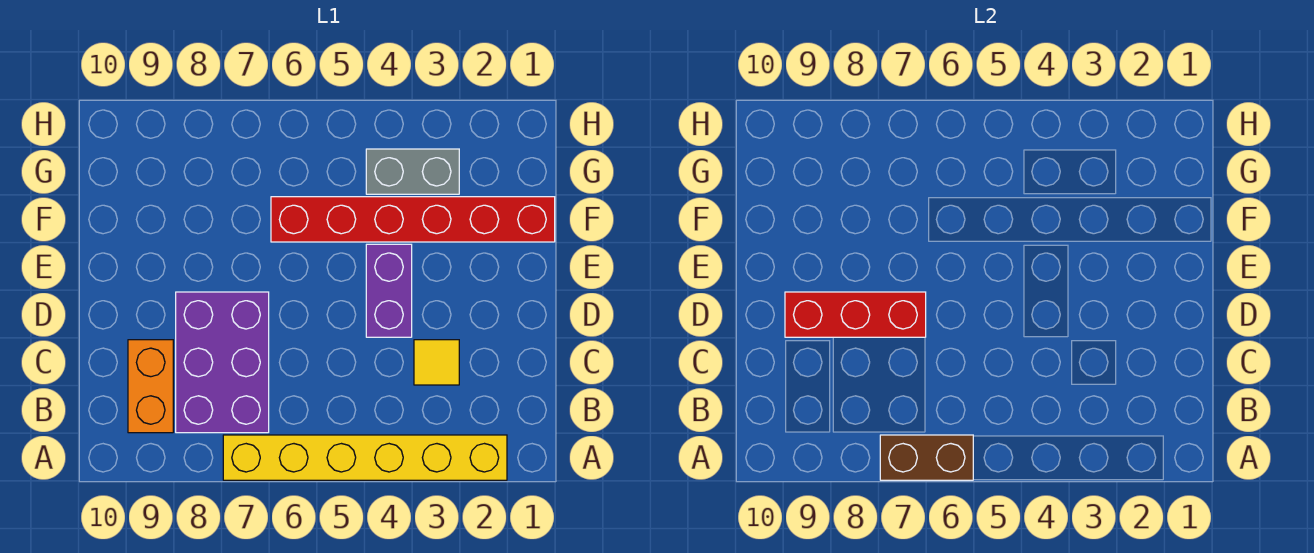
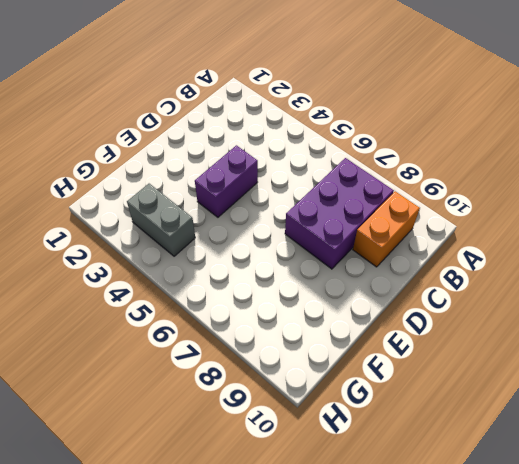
none -> yellow 1x6 brick [223,435,507,480]
none -> yellow 1x1 tile [414,340,459,385]

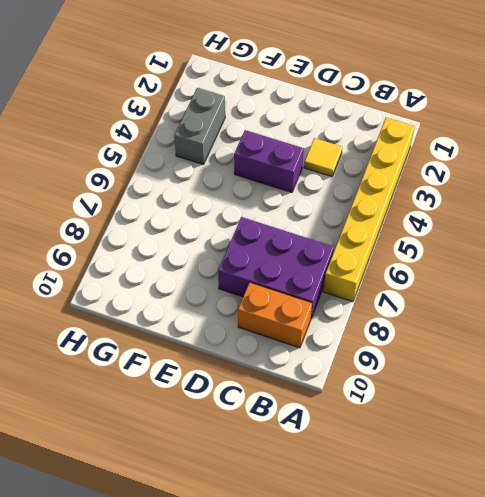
none -> red 1x6 brick [271,197,555,242]
none -> brown 1x2 brick [880,435,973,480]

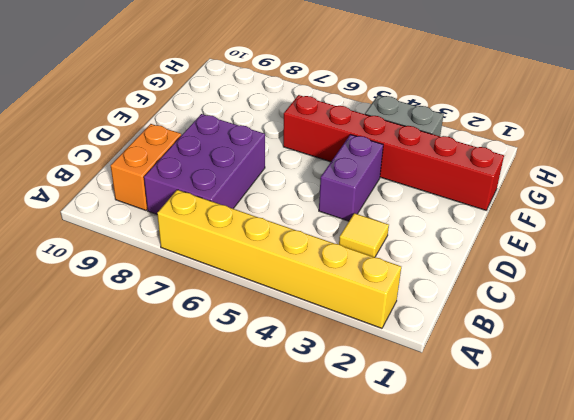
none -> brown 1x2 brick [880,435,973,480]
none -> red 1x3 brick [785,292,926,337]

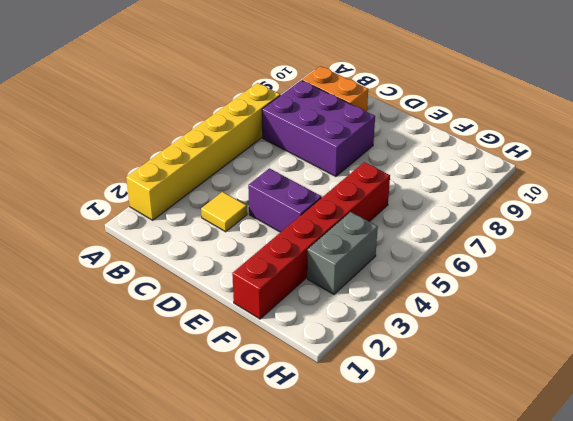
none -> brown 1x2 brick [880,435,973,480]
none -> red 1x3 brick [785,292,926,337]

